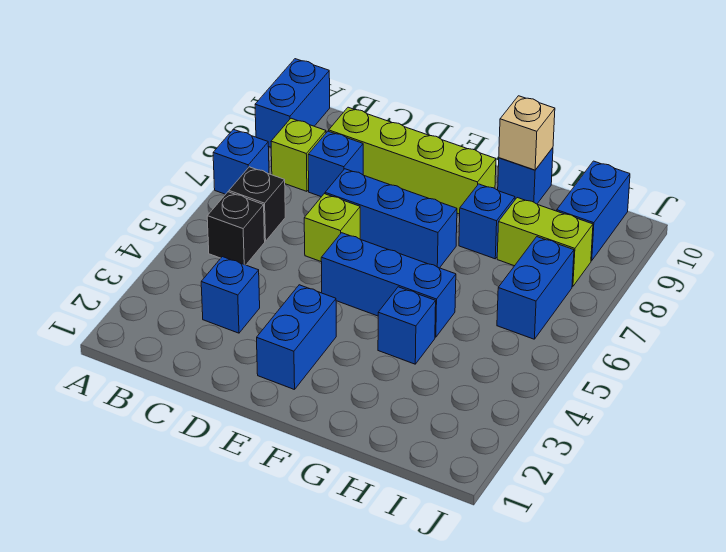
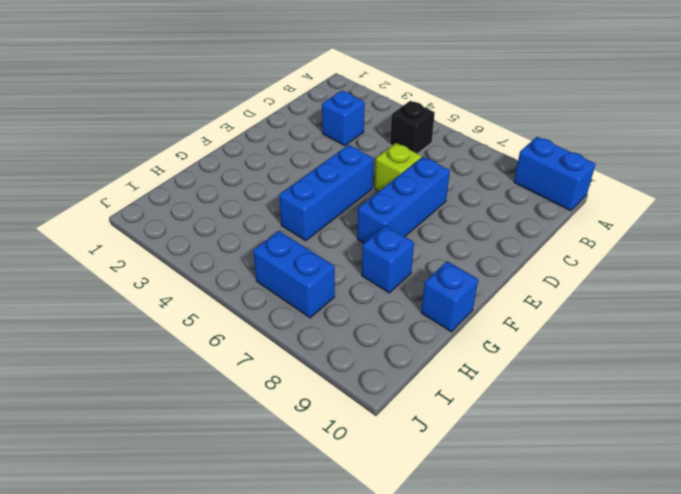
none -> blue 1x1 brick [213,129,269,194]
none -> black 1x1 brick [229,167,285,241]
none -> lime 1x1 brick [271,118,326,191]

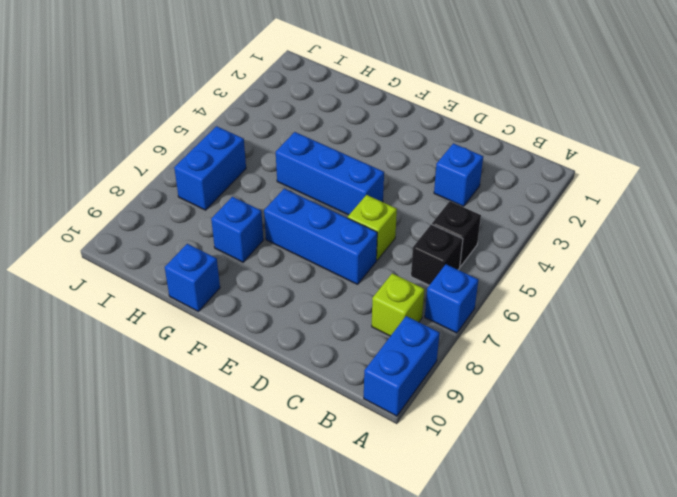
none -> blue 1x1 brick [308,131,363,197]
none -> lime 1x4 brick [329,107,496,214]
none -> blue 1x2 brick [257,285,336,390]

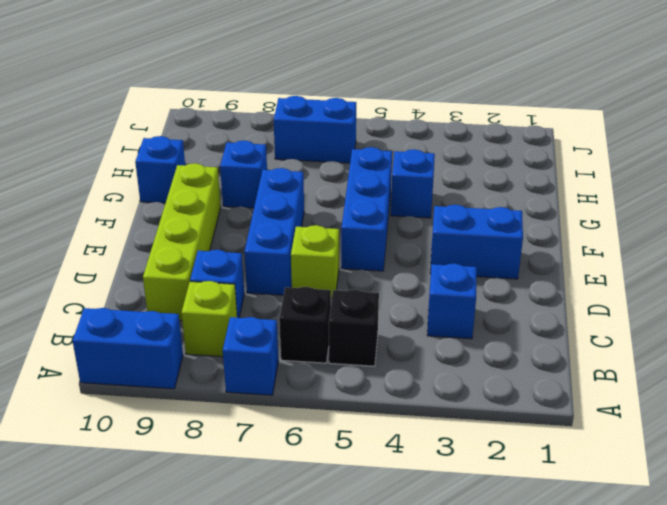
none -> lime 1x2 brick [497,198,593,287]
none -> blue 1x2 brick [557,161,630,261]
none -> tan 1x1 brick [499,96,555,170]

